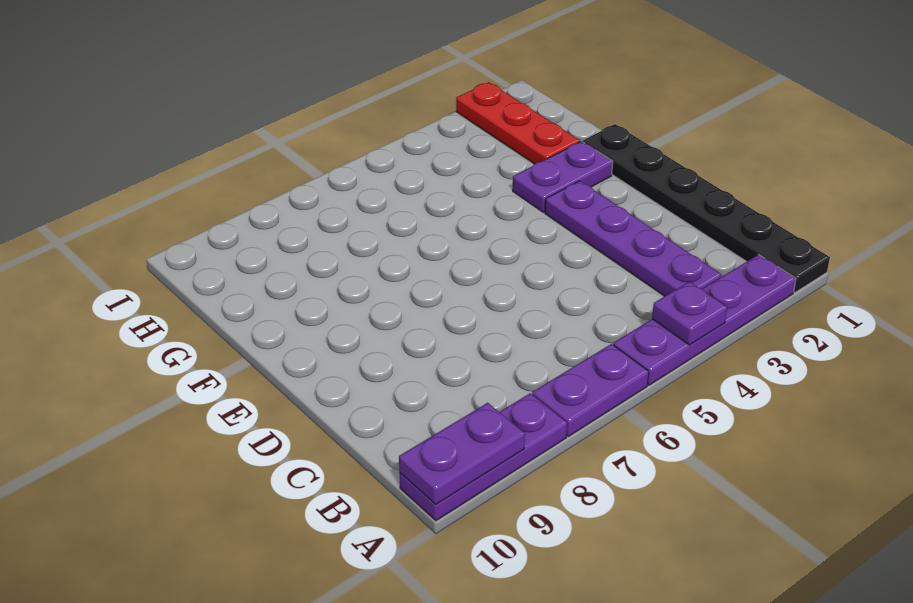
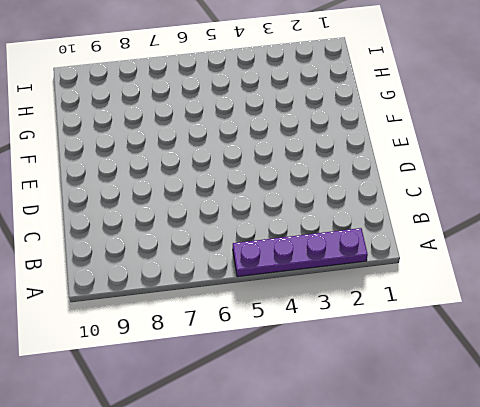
none -> black 1x6 plate [583,124,830,293]
none -> purple 1x2 plate [532,344,649,437]

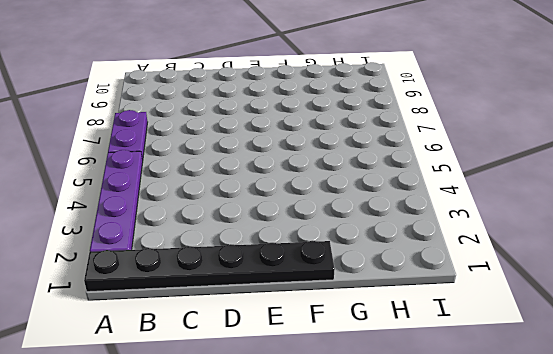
none -> purple 1x3 plate [399,393,567,521]
none -> purple 1x4 plate [545,181,722,296]

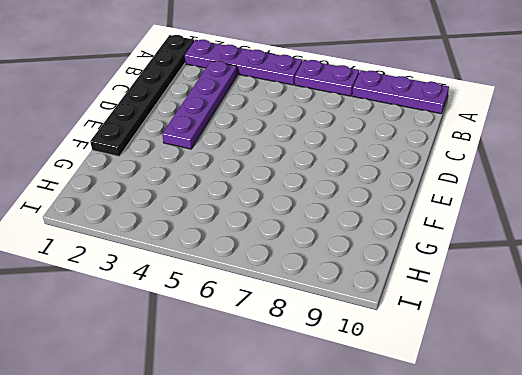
none -> purple 1x2 plate [513,141,613,212]
none -> red 1x3 plate [456,82,580,164]

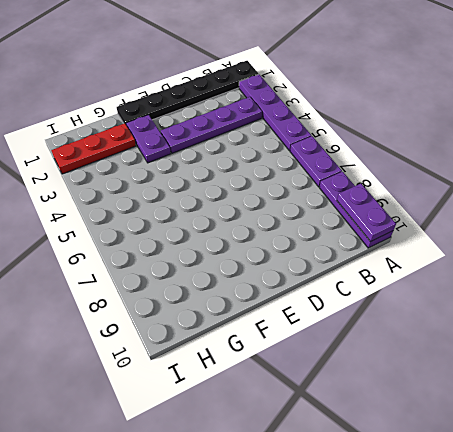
none -> purple 1x1 plate [652,282,727,345]

